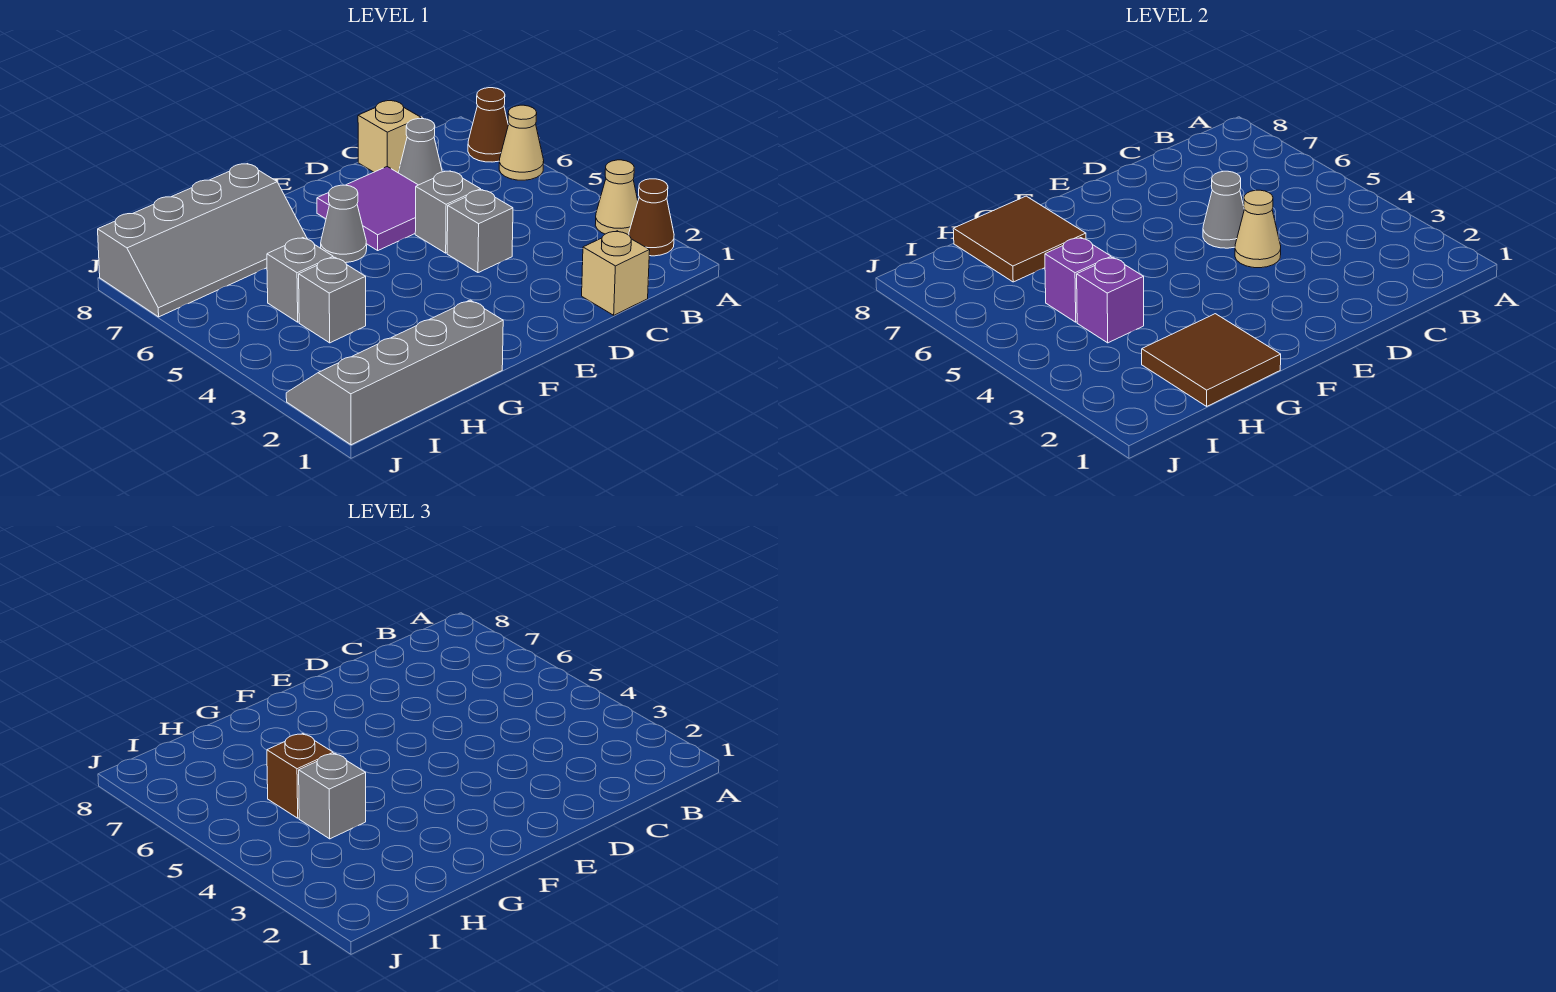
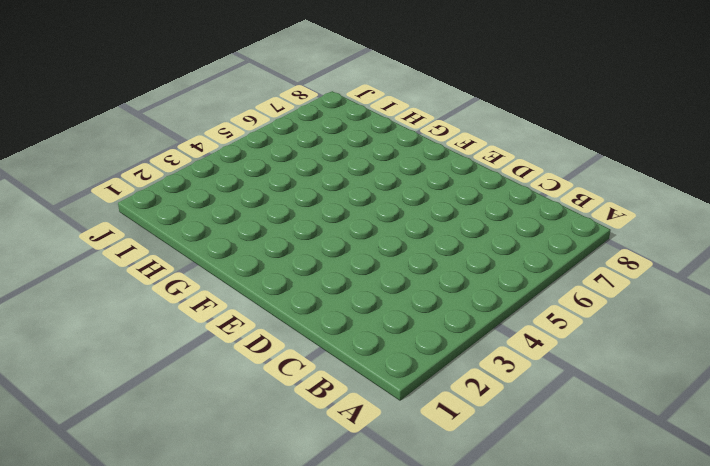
none -> brown 1x1 cone [629,179,674,256]
none -> tan 1x1 cone [595,160,638,235]
none -> tan 1x1 cone [499,105,544,180]

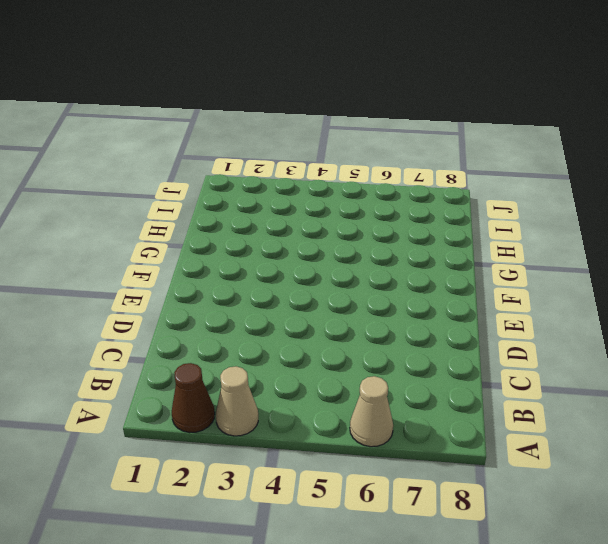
none -> brown 1x1 cone [468,88,508,162]
none -> tan 1x1 brick [582,231,650,315]
none -> grey 1x1 cone [399,119,442,185]

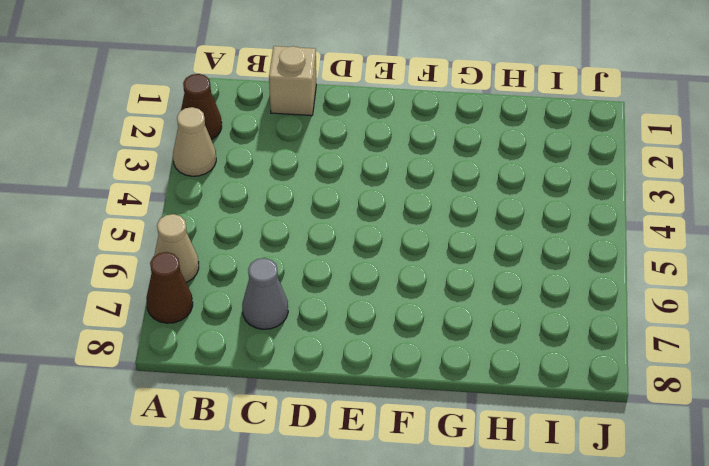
none -> tan 1x1 brick [358,101,421,173]
none -> grey 1x1 brick [447,190,513,273]
none -> grey 1x1 brick [415,171,481,253]

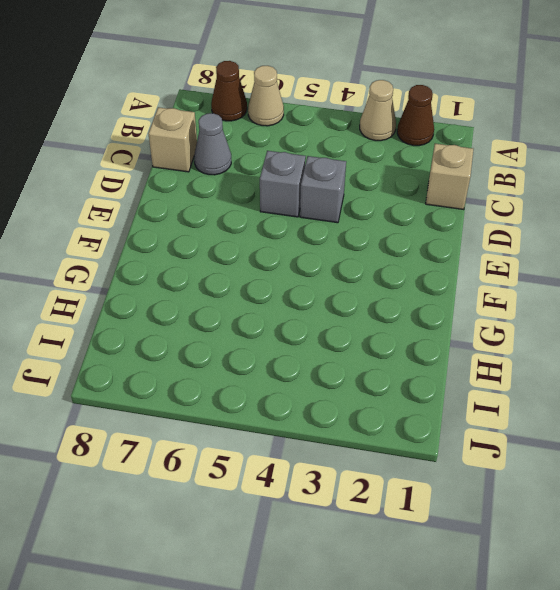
none -> purple 2x2 tile [317,167,418,250]
none -> grey 1x1 cone [321,185,367,263]
none -> grey 2x4 slope [286,300,503,445]

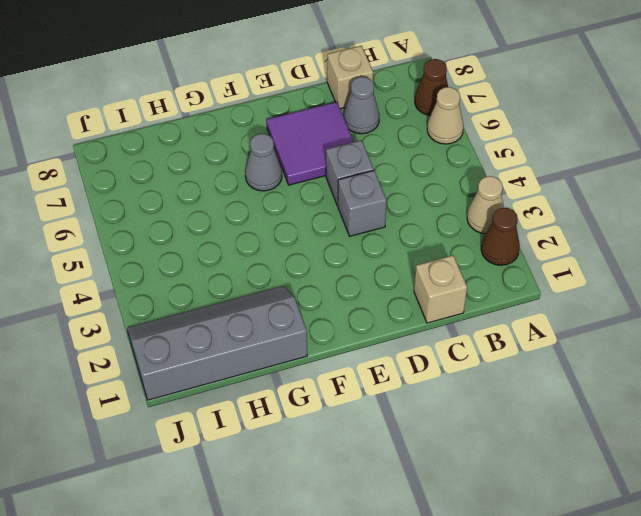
none -> grey 2x4 slope [98,164,307,317]
none -> grey 1x1 brick [299,257,366,343]
none -> grey 1x1 brick [267,238,333,322]

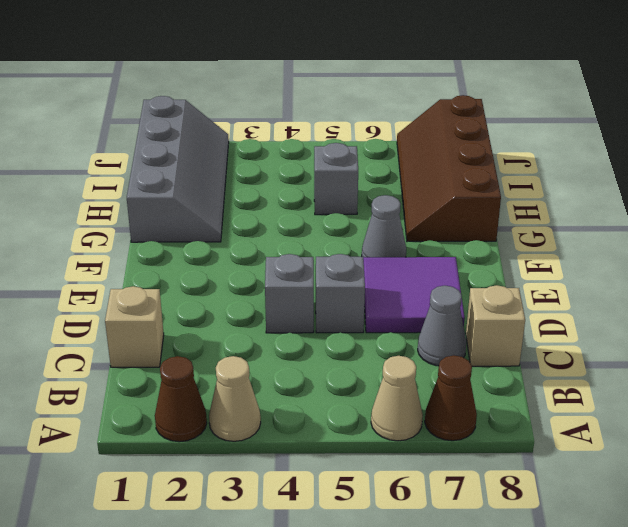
brown 2x4 slope [397,95,501,242] -> grey 2x4 slope [98,164,307,317]
none -> grey 1x1 brick [299,257,366,343]
none -> tan 1x1 cone [1235,190,1281,268]
none -> grey 1x1 cone [1203,171,1244,248]

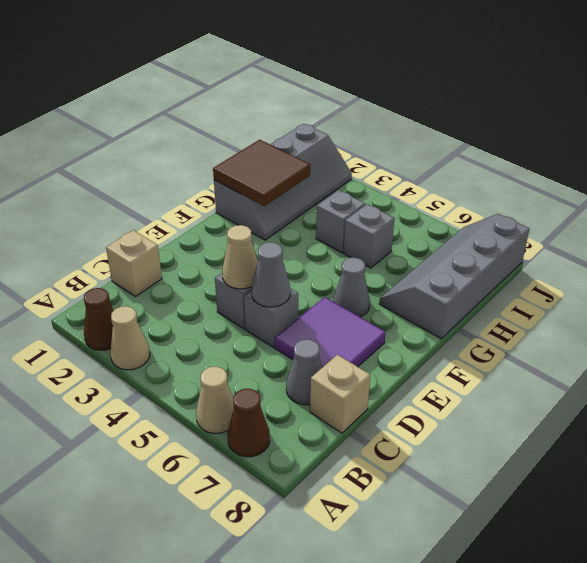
none -> brown 2x2 tile [953,196,1086,282]
none -> purple 1x1 brick [1077,257,1144,343]
none -> purple 1x1 brick [1045,238,1111,322]

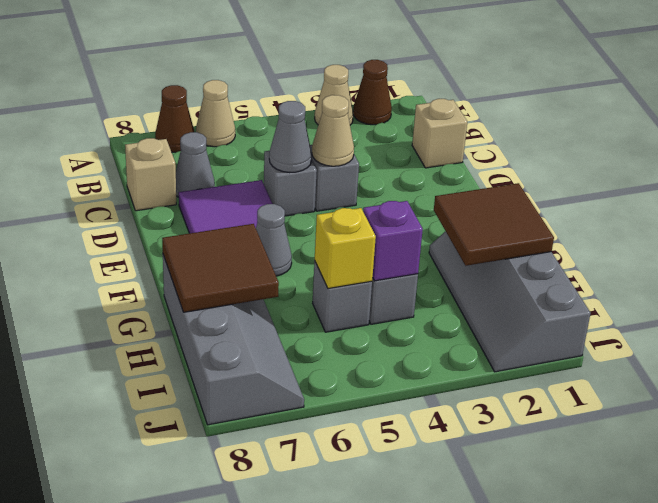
yellow 1x1 brick [315,208,376,289] -> purple 1x1 brick [1045,238,1111,322]
none -> grey 1x1 brick [299,753,366,839]
none -> brown 1x1 brick [267,734,333,818]

